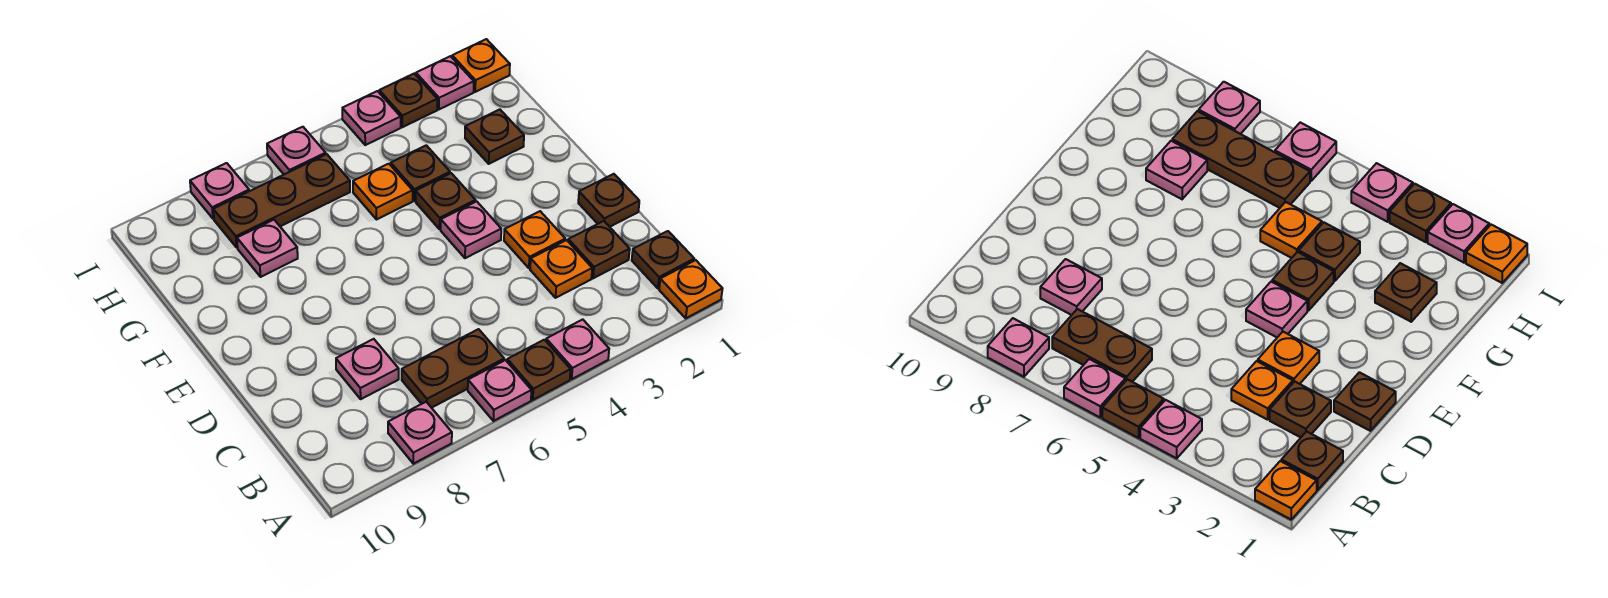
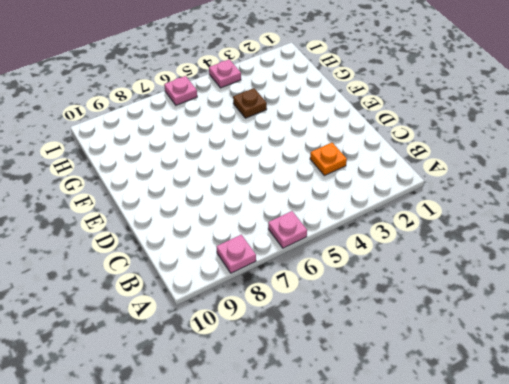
none -> orange 1x1 plate [659,260,722,318]
none -> pink 1x1 plate [546,319,609,379]
none -> brown 1x1 plate [507,340,571,400]

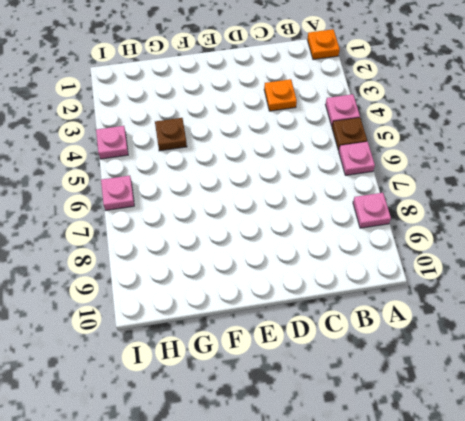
none -> brown 1x1 plate [632,231,694,288]
none -> brown 1x2 plate [402,329,504,408]
none -> brown 1x1 plate [568,221,630,278]

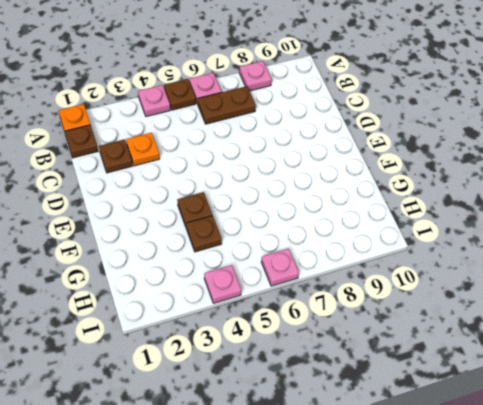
none -> pink 1x1 plate [336,339,399,399]
none -> brown 1x1 plate [578,174,639,227]
none -> orange 1x1 plate [504,211,565,268]

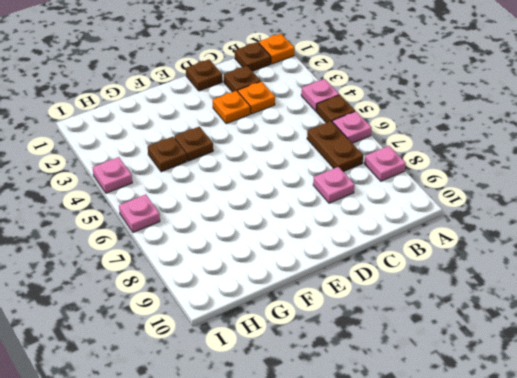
none -> pink 1x1 plate [441,201,501,258]
none -> brown 1x1 plate [465,109,524,164]
none -> orange 1x1 plate [353,164,413,220]

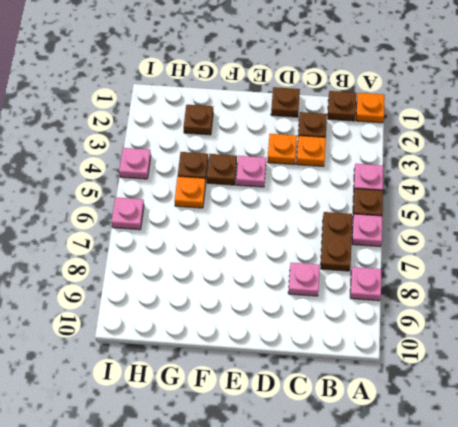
none -> pink 1x1 plate [237,220,298,277]
none -> brown 1x3 plate [213,154,350,247]
none -> orange 1x1 plate [452,39,510,92]

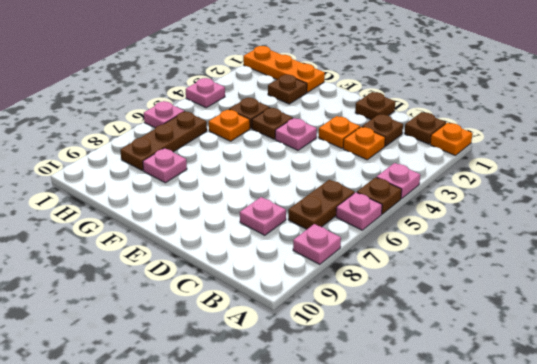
orange 1x3 plate [243,46,325,92] -> orange 1x1 plate [452,39,510,92]
none -> pink 1x1 plate [416,56,474,109]
none -> brown 1x1 plate [379,74,437,127]
none -> pink 1x1 plate [190,163,249,219]

